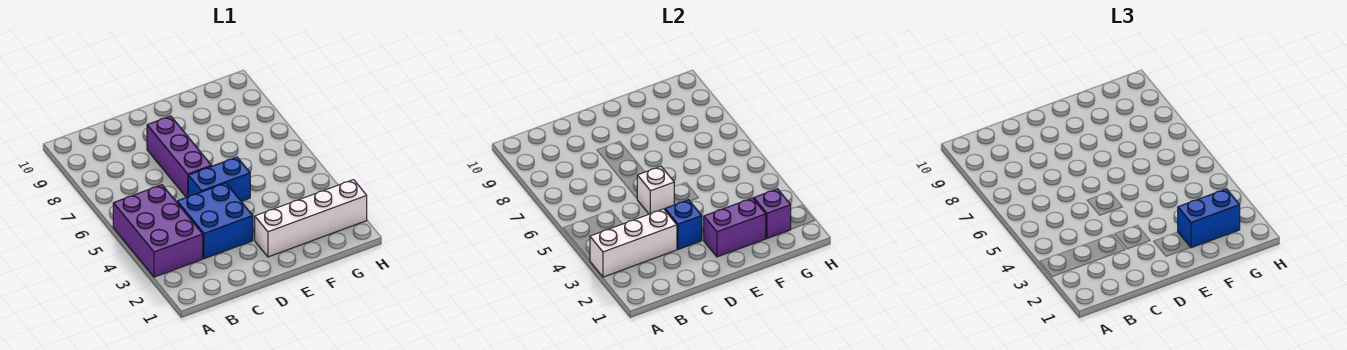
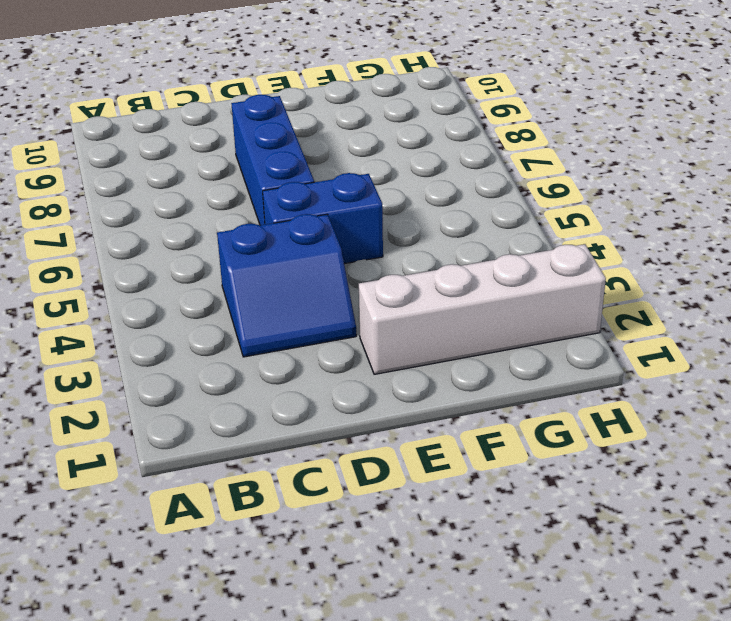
blue 2x2 slope [217,214,356,357] -> blue 2x2 brick [177,183,253,259]
blue 1x3 brick [231,95,314,225] -> purple 1x3 brick [147,116,212,197]
none -> purple 2x3 brick [113,185,203,277]
none -> white 1x3 brick [590,209,677,277]

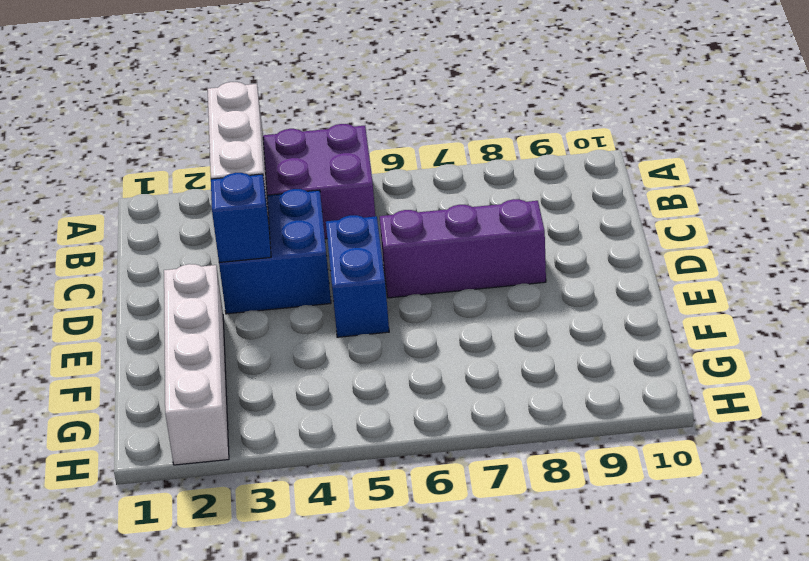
none -> white 1x1 brick [637,166,674,214]
none -> purple 1x2 brick [704,198,766,257]

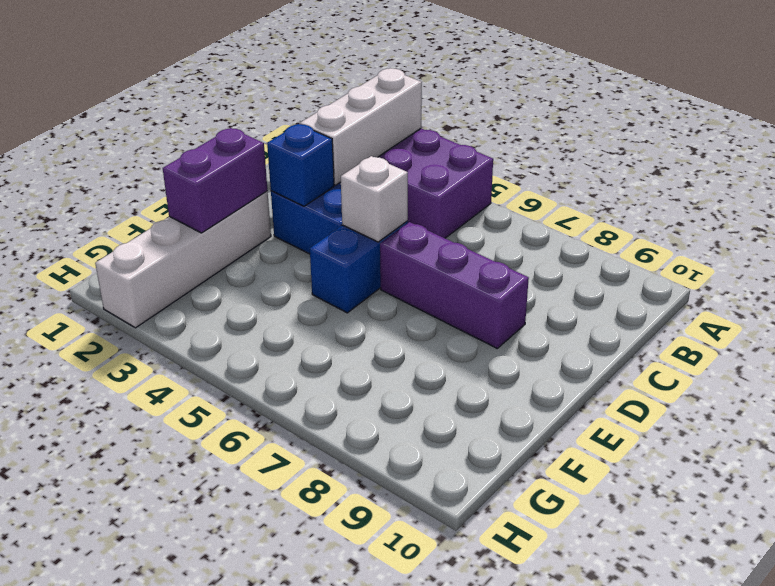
none -> purple 1x1 brick [754,189,791,238]
none -> blue 1x2 brick [1178,189,1240,248]

